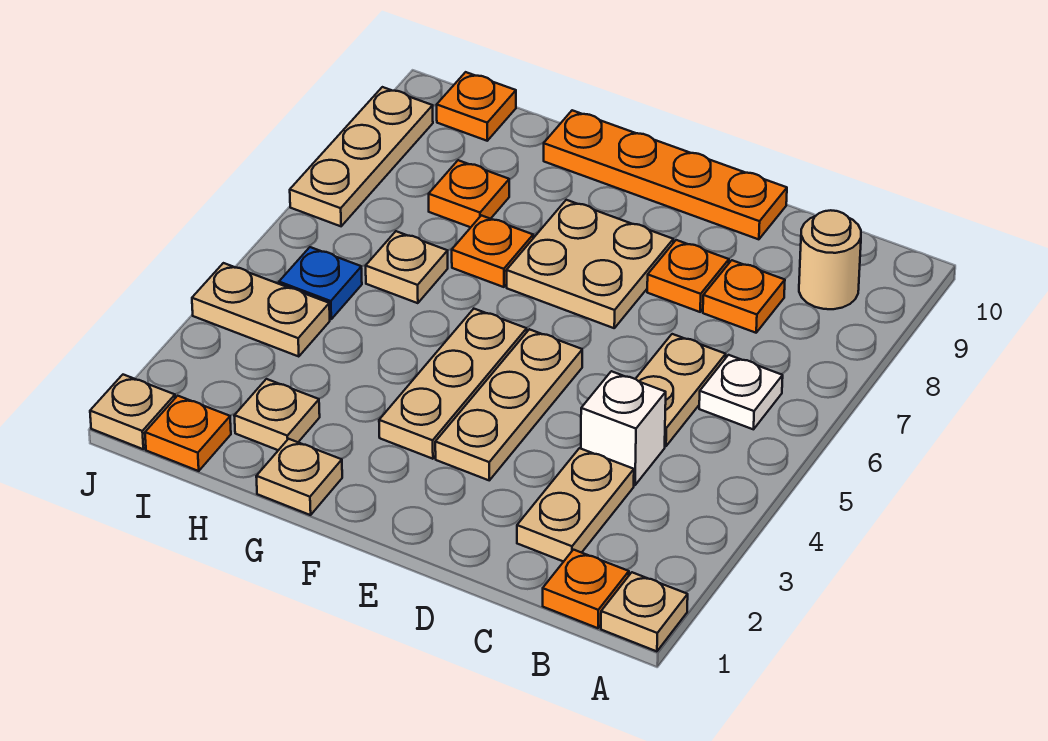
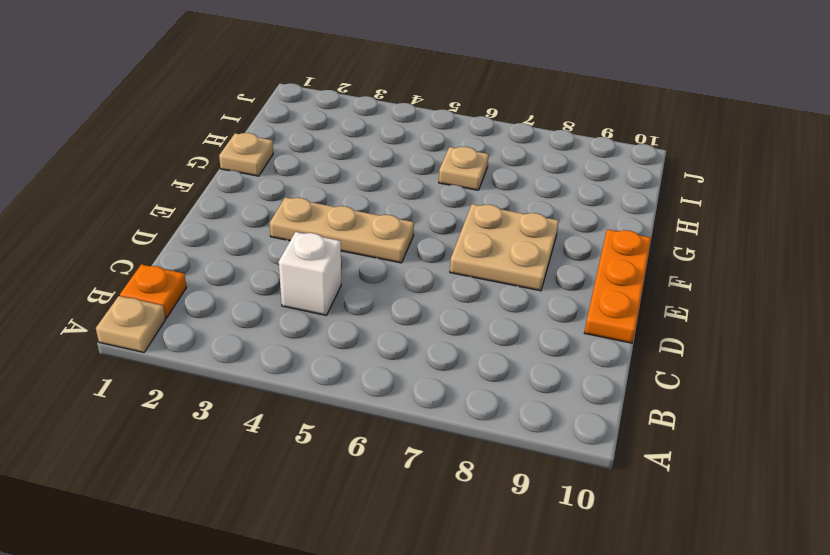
orange 1x3 plate [584,229,651,343] -> orange 1x4 plate [544,110,787,239]
none -> white 1x1 plate [699,355,783,429]
none -> tan 1x1 round brick [799,210,861,309]
none -> tan 1x2 plate [517,448,634,562]

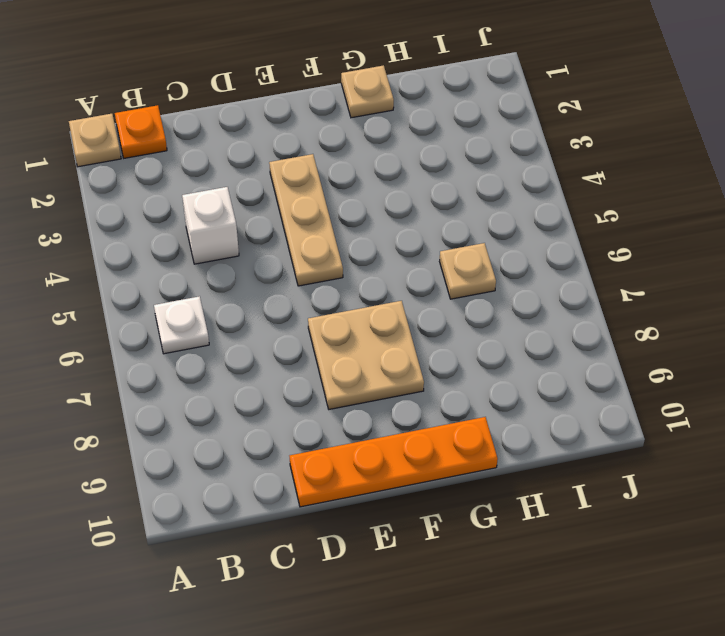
none -> tan 1x1 round brick [799,210,861,309]
none -> tan 1x2 plate [517,448,634,562]
none -> tan 1x2 plate [636,334,726,446]

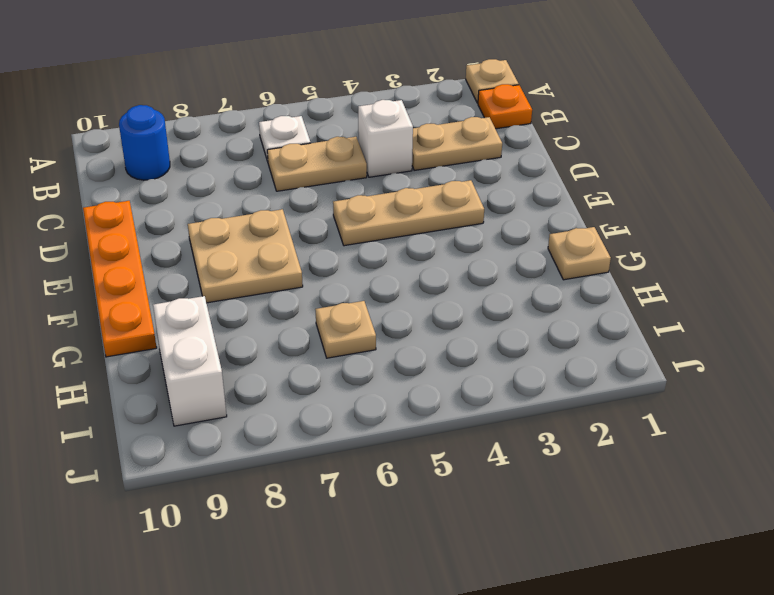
blue 1x1 round brick [119,105,170,180] -> tan 1x1 round brick [799,210,861,309]
white 1x2 brick [153,296,227,426] -> none
none -> orange 1x1 plate [703,260,785,333]
none -> orange 1x1 plate [647,240,729,312]
none -> tan 1x3 plate [379,309,527,459]

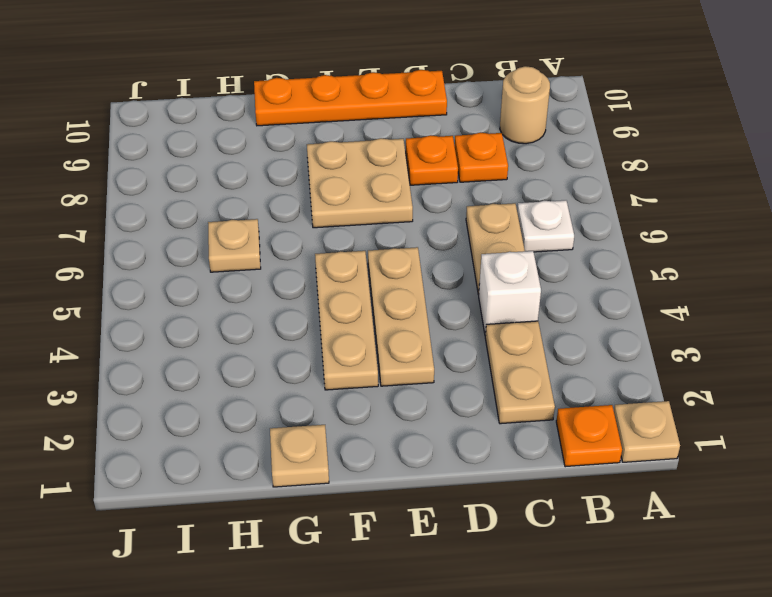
none -> orange 1x1 plate [452,215,533,287]
none -> tan 1x1 plate [234,379,320,450]
none -> orange 1x1 plate [429,160,509,227]

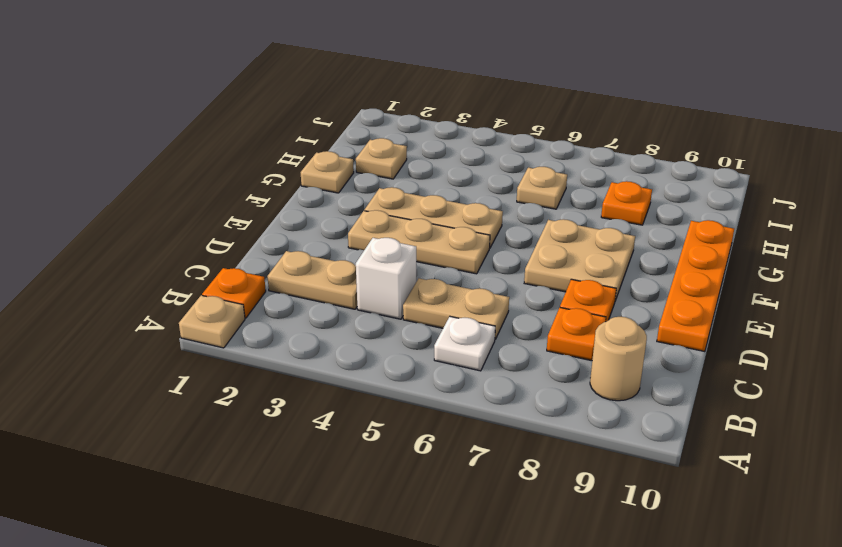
none -> orange 1x1 plate [452,215,533,287]
none -> orange 1x1 plate [145,396,231,471]
none -> tan 1x2 plate [192,263,330,357]

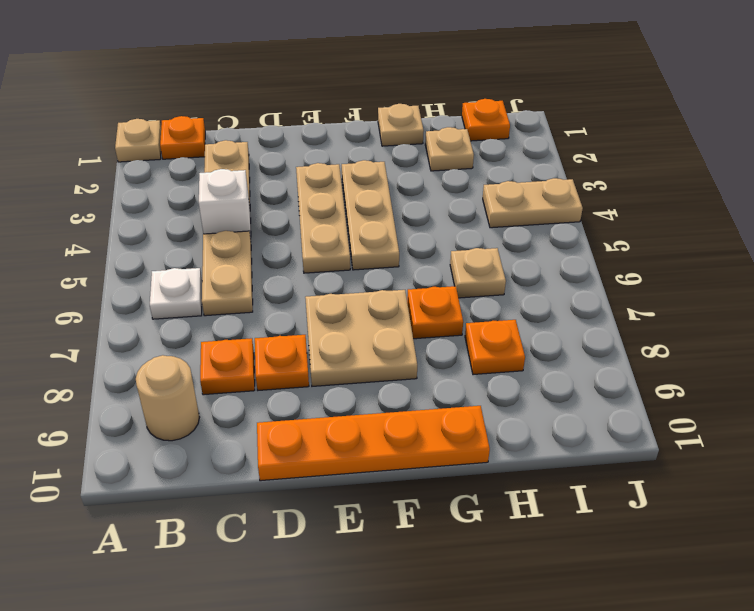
none -> blue 1x1 plate [279,247,362,319]
none -> orange 1x1 plate [437,72,516,141]
none -> tan 1x1 plate [90,375,175,449]

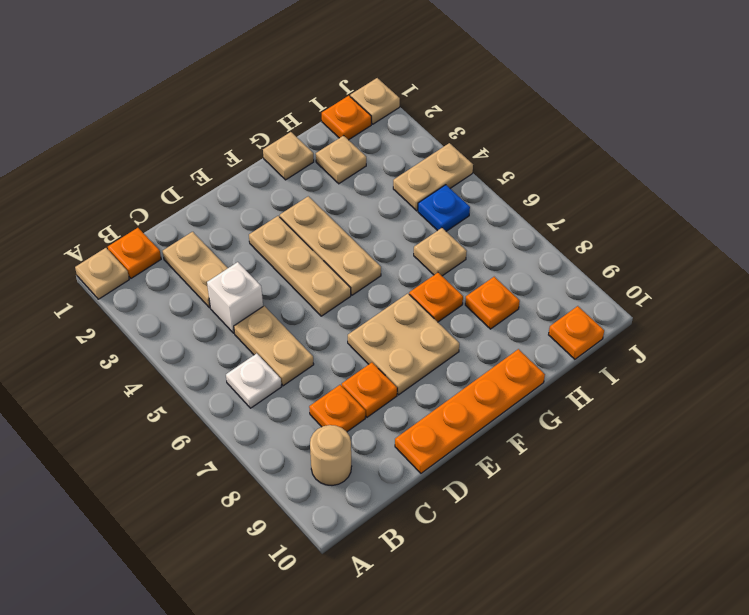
none -> tan 1x3 plate [290,87,433,226]

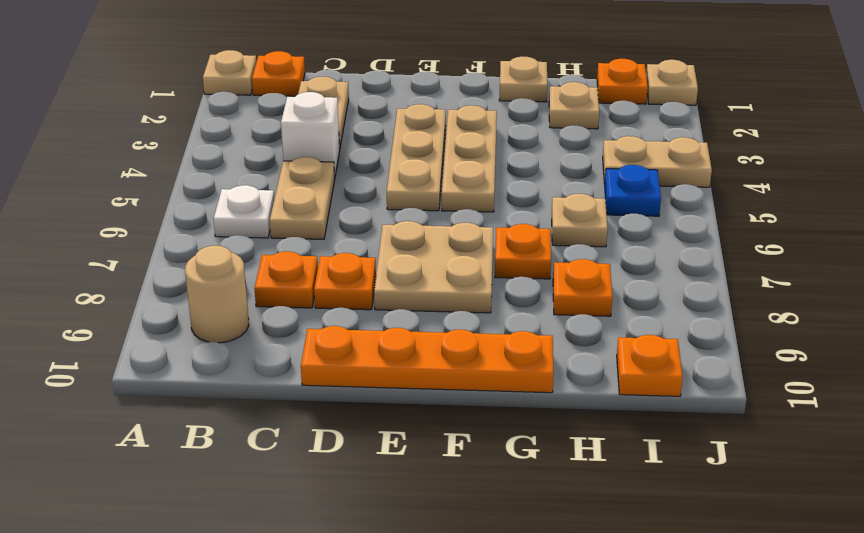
none -> tan 1x3 plate [290,87,433,226]

